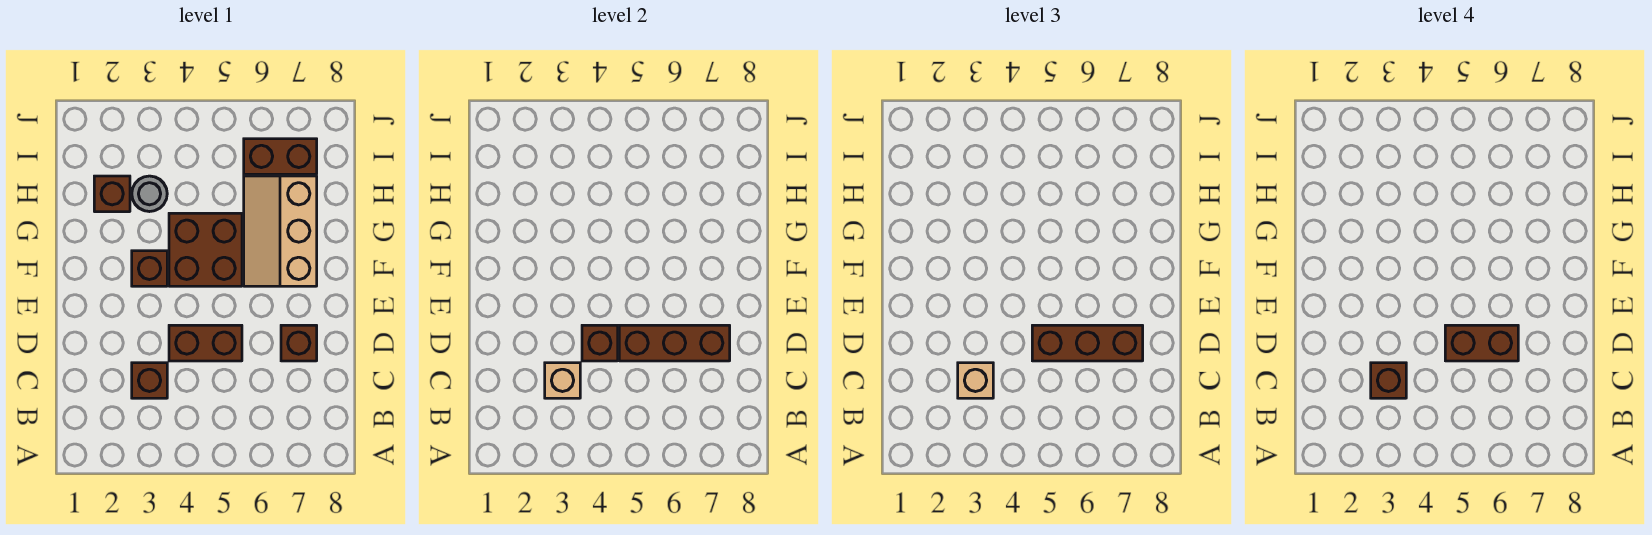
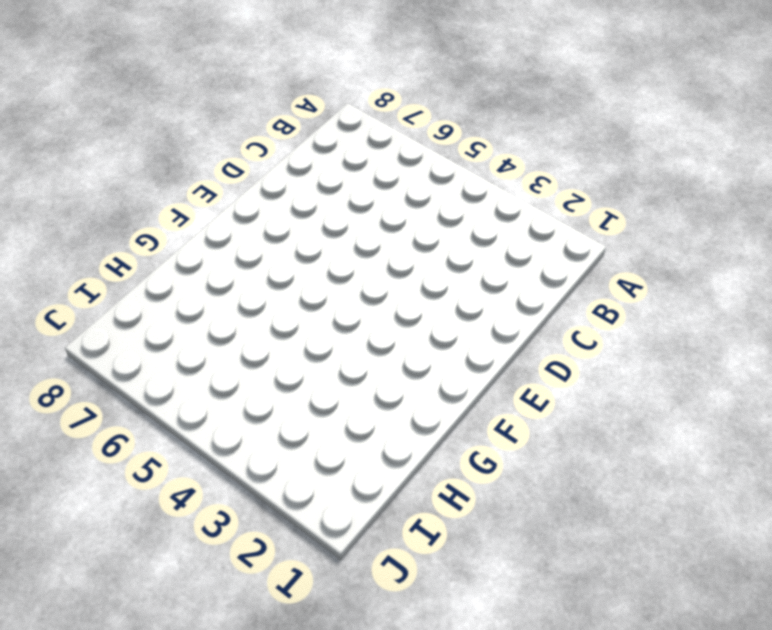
none -> brown 1x1 brick [132,363,167,398]
none -> brown 1x2 brick [169,325,242,361]
none -> brown 1x1 brick [281,325,317,361]

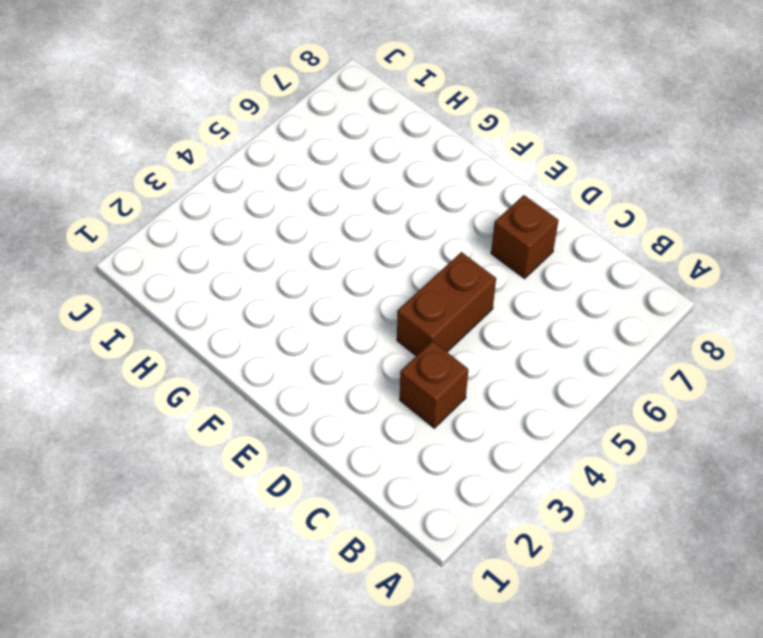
none -> brown 1x1 brick [132,251,167,286]
none -> brown 2x2 brick [169,213,242,286]
none -> tan 2x3 slope [244,176,317,286]

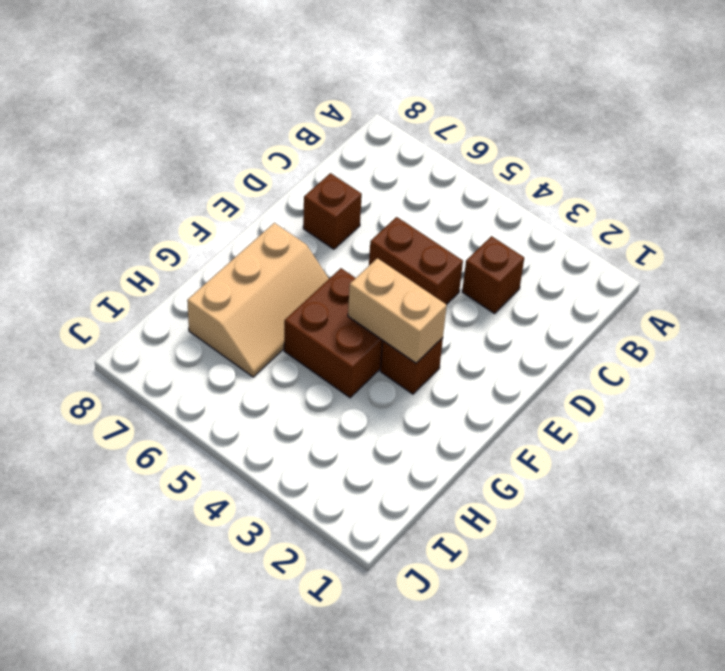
tan 1x2 brick [348,258,447,363] -> none
none -> brown 1x1 brick [94,176,130,212]
none -> grey 1x1 round brick [132,176,167,212]
none -> brown 1x2 brick [244,139,317,174]

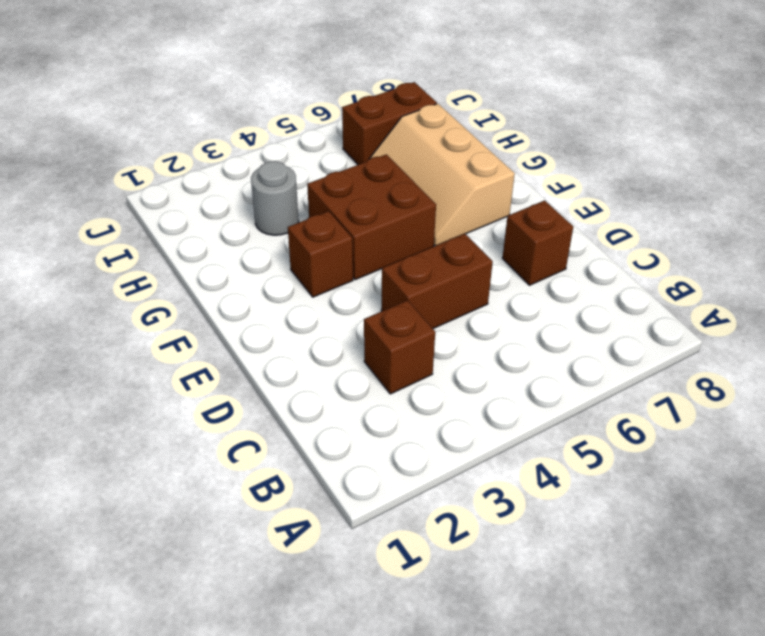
none -> brown 1x1 brick [94,176,130,212]
none -> tan 1x1 brick [545,363,580,398]
none -> brown 1x1 brick [582,325,618,361]

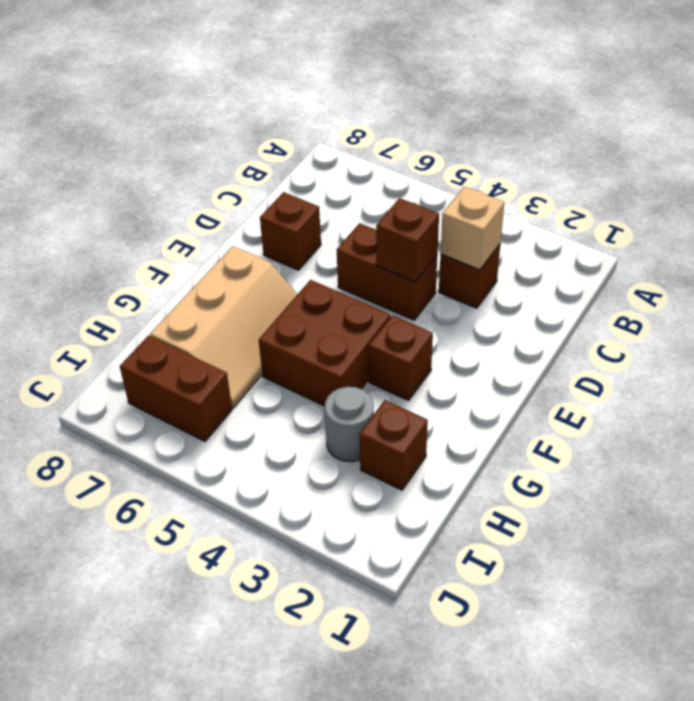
none -> brown 1x3 brick [619,325,730,361]
none -> tan 1x1 brick [958,363,993,398]
none -> brown 1x3 brick [1032,325,1143,361]

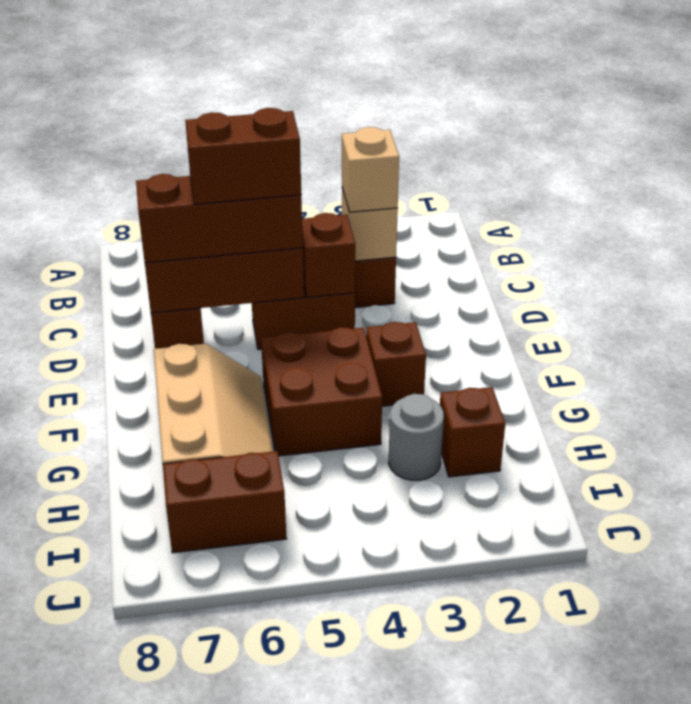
none -> brown 1x1 brick [1371,363,1406,398]

